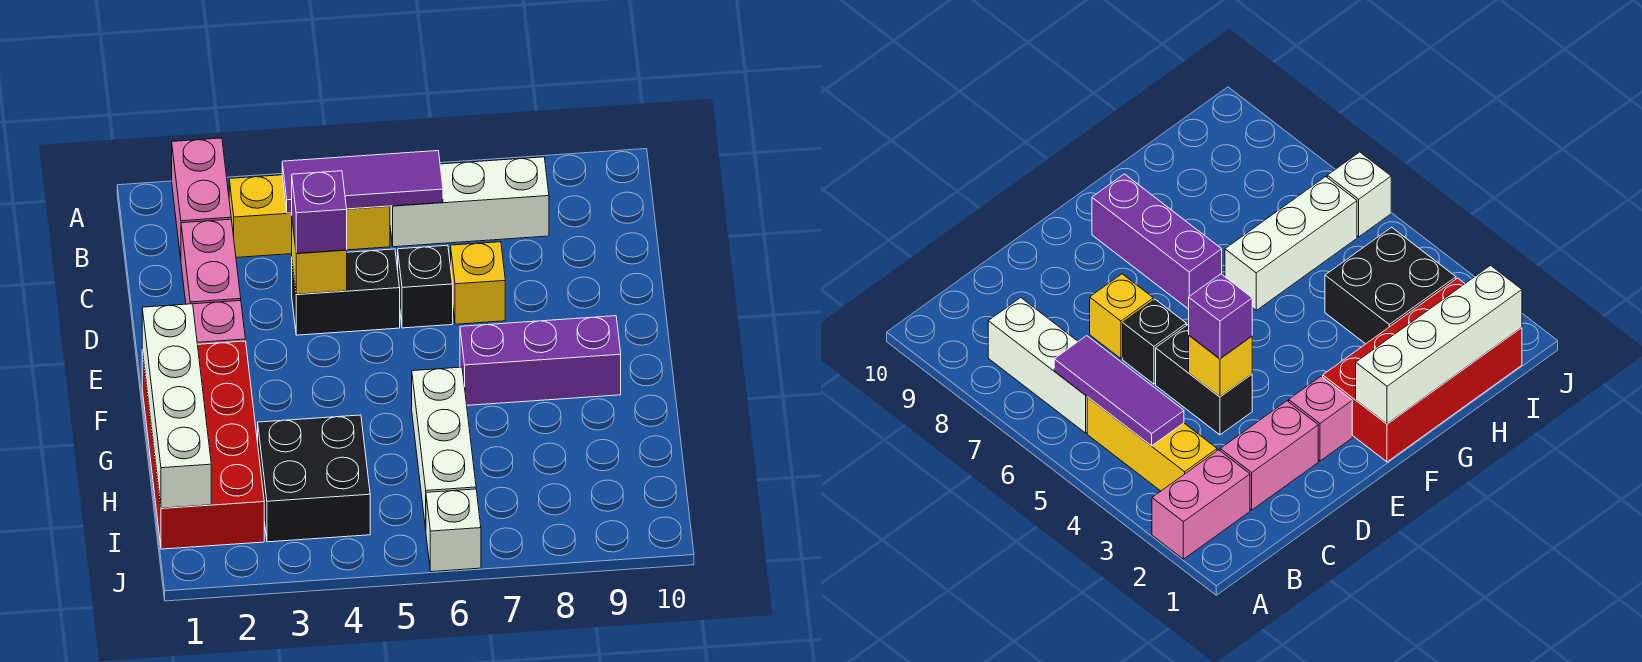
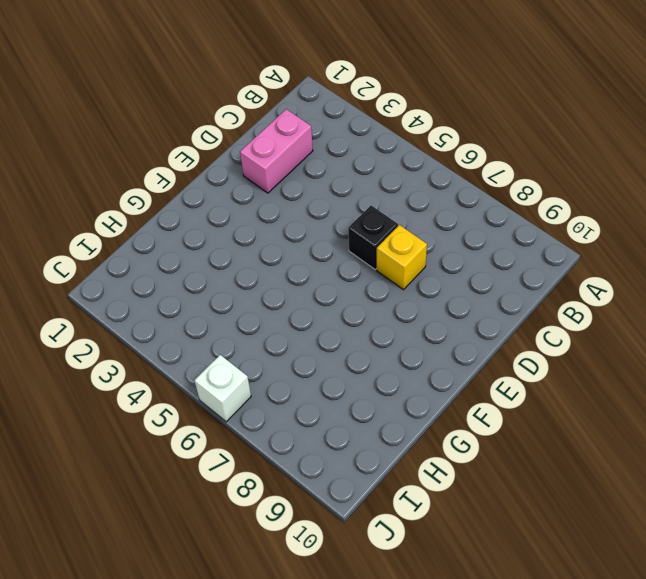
none -> pink 1x2 brick [172,138,231,258]
none -> yellow 1x3 brick [229,175,390,258]
none -> white 1x3 brick [390,157,549,247]

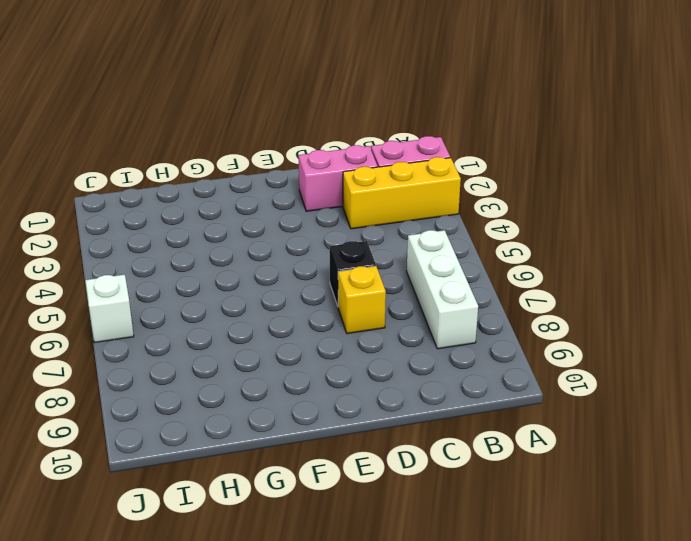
yellow 1x3 brick [343,157,461,229] -> yellow 1x3 brick turned to [229,175,390,258]
none -> black 1x2 brick [292,249,400,335]
none -> pink 1x1 brick [193,301,245,344]
none -> red 2x4 brick [142,341,264,549]

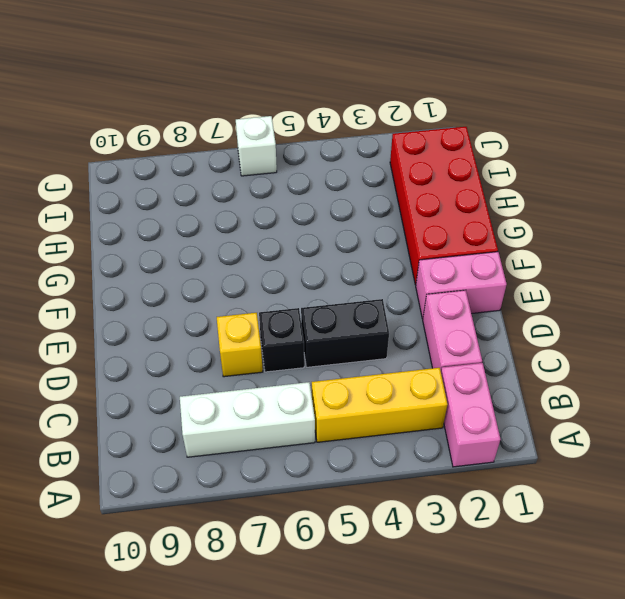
pink 1x2 brick [416,252,507,319] -> pink 1x1 brick [193,301,245,344]
none -> purple 1x3 brick [460,316,621,405]
none -> white 1x3 brick [412,367,476,529]
none -> black 2x2 brick [258,415,370,542]

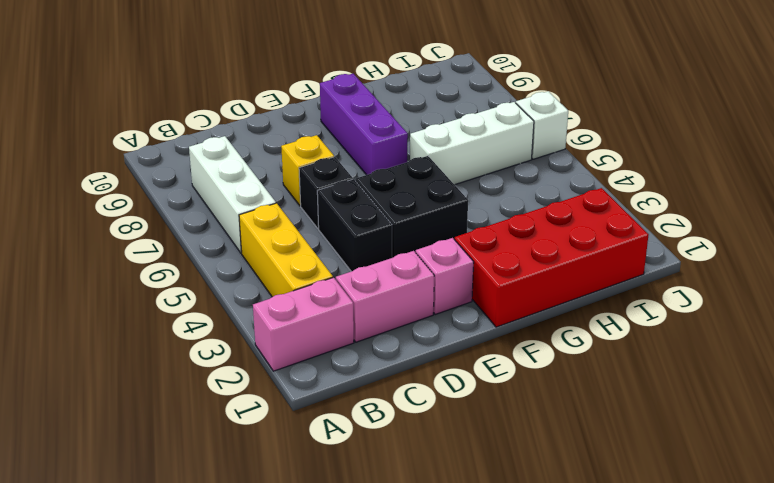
black 2x2 brick [356,156,468,258] -> black 2x2 brick moved to [258,415,370,542]
none -> purple 1x3 tile [282,151,443,213]
none -> yellow 1x1 brick [292,222,347,294]
none -> white 1x4 brick [142,304,211,508]

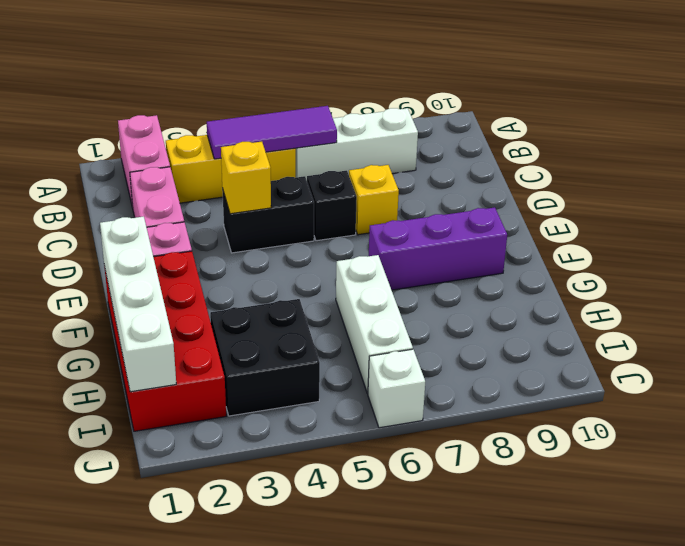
none -> purple 1x1 brick [292,171,347,253]

